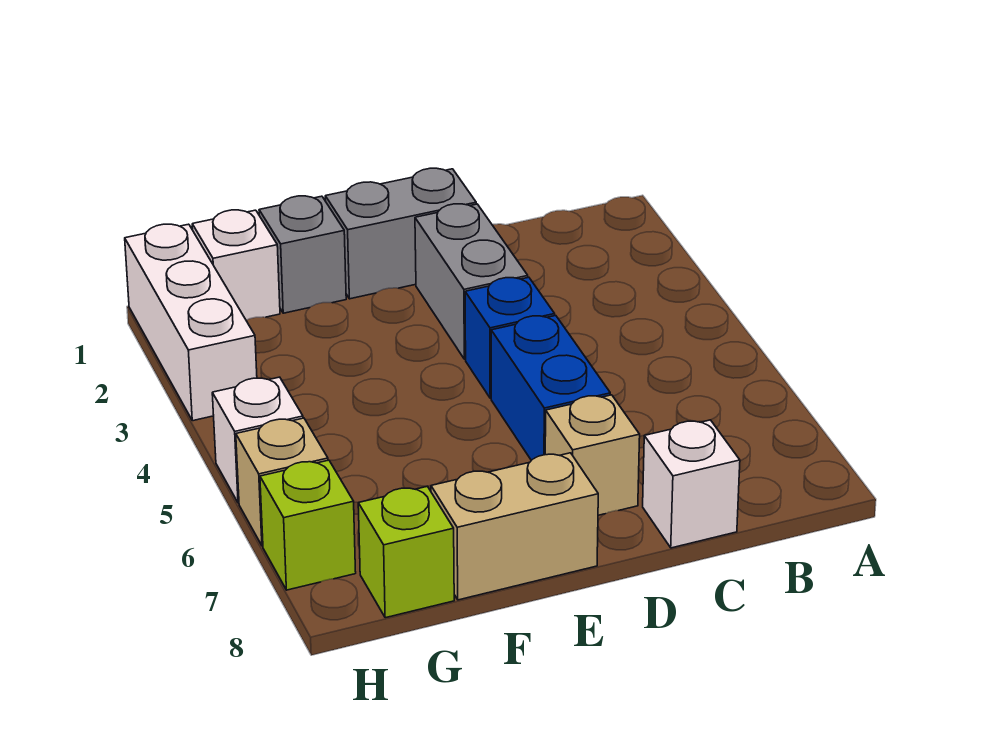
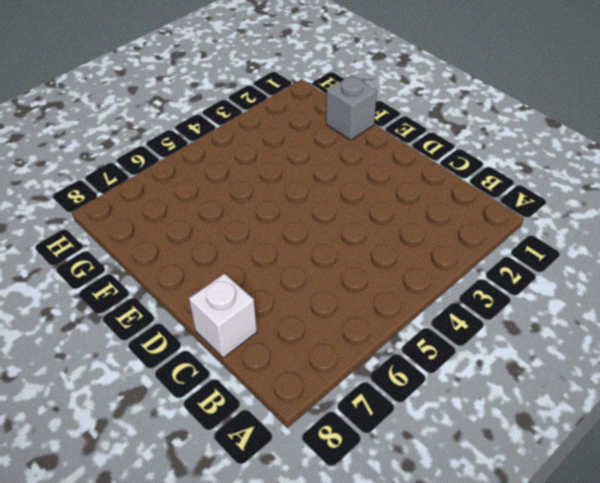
none -> grey 1x2 brick [325,168,476,299]
none -> grey 1x2 brick [415,204,528,359]
none -> blue 1x1 brick [465,277,555,398]

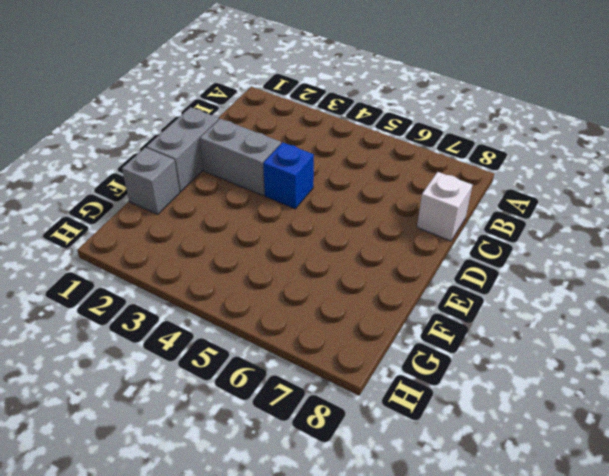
none -> blue 1x2 brick [491,316,610,460]
none -> tan 1x1 brick [545,395,640,515]
none -> tan 1x2 brick [431,453,598,600]

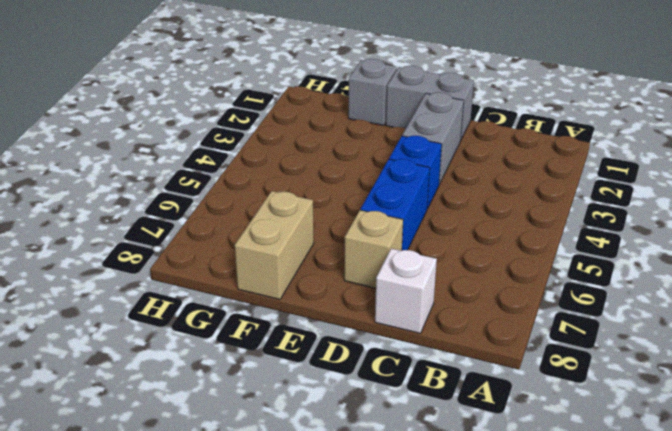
tan 1x2 brick [235,191,314,299] -> tan 1x2 brick turned to [431,453,598,600]
none -> white 1x1 brick [192,210,280,320]
none -> lime 1x1 brick [358,486,454,618]
none -> white 1x3 brick [125,224,257,421]

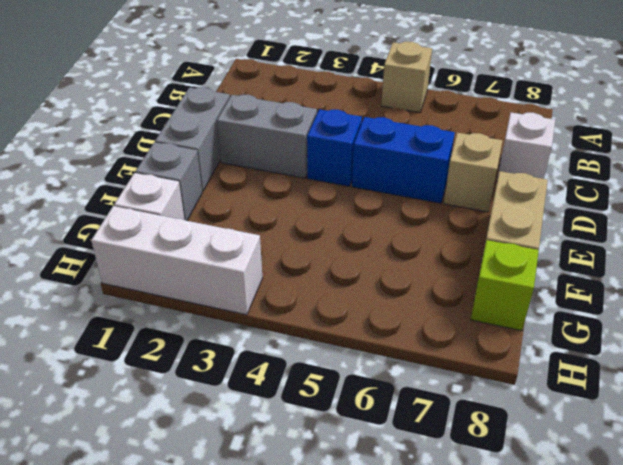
tan 1x1 brick [381,42,432,112] -> tan 1x1 brick moved to [236,418,328,546]
none -> white 1x1 brick [212,377,303,503]
none -> lime 1x1 brick [260,460,356,590]

